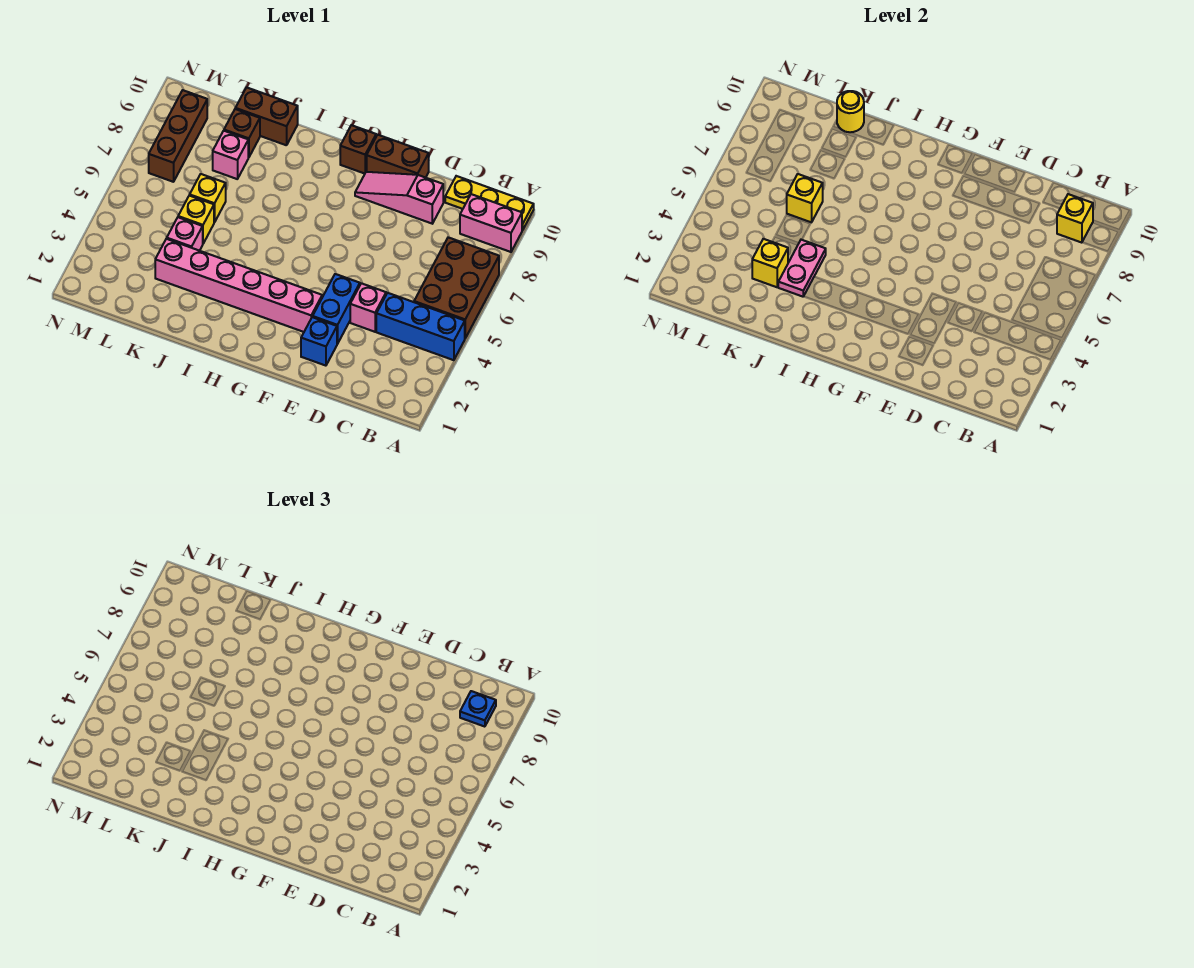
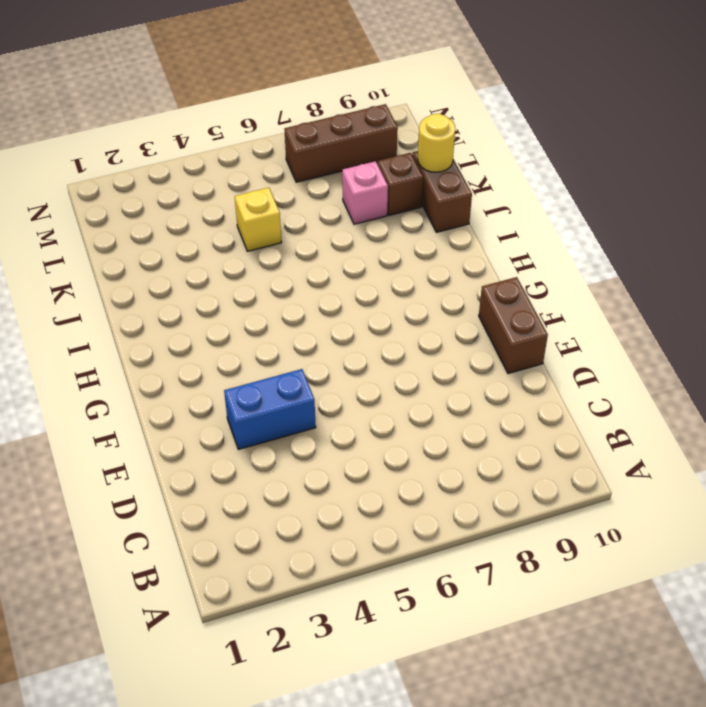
none -> blue 1x3 brick [376,293,465,360]
none -> brown 2x3 brick [414,237,499,338]
none -> pink 1x2 brick [460,194,522,252]

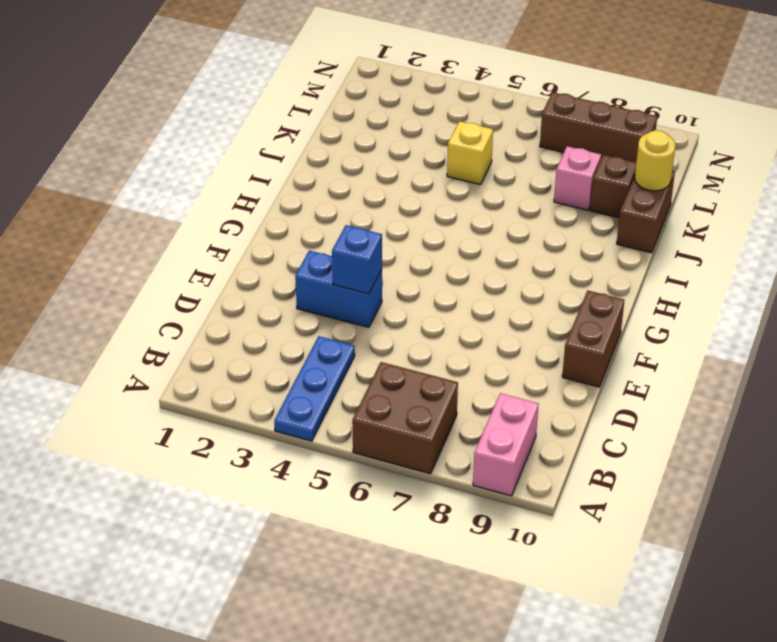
blue 1x3 plate [274,336,355,441] -> blue 1x3 brick [376,293,465,360]
brown 2x2 brick [352,362,458,474] -> brown 2x3 brick [414,237,499,338]
blue 1x1 brick [332,225,382,294] -> blue 1x1 brick moved to [301,317,337,366]
none -> yellow 1x3 plate [445,176,534,230]
none -> pink 1x1 brick [350,283,386,332]
none -> pink 1x3 slope [355,172,443,224]

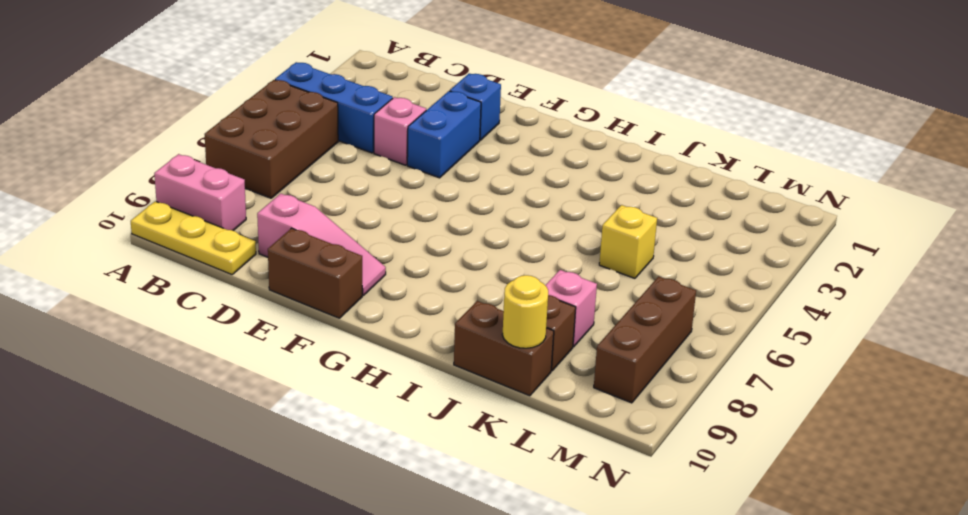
none -> pink 1x6 brick [155,239,322,332]
none -> brown 1x1 brick [340,125,376,174]
none -> pink 1x1 brick [167,217,203,251]

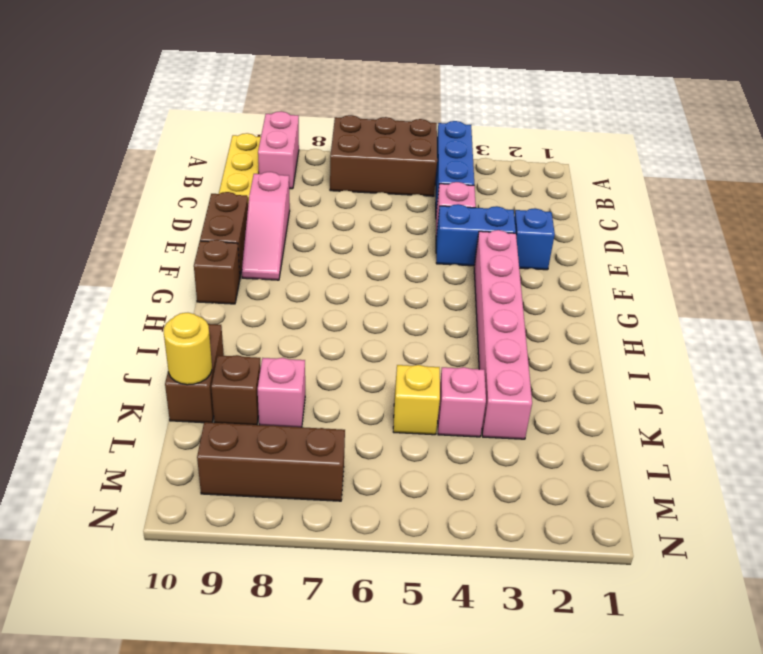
none -> yellow 1x1 brick [190,174,226,222]
none -> yellow 1x1 brick [1057,194,1093,243]
none -> pink 1x2 plate [778,240,826,297]

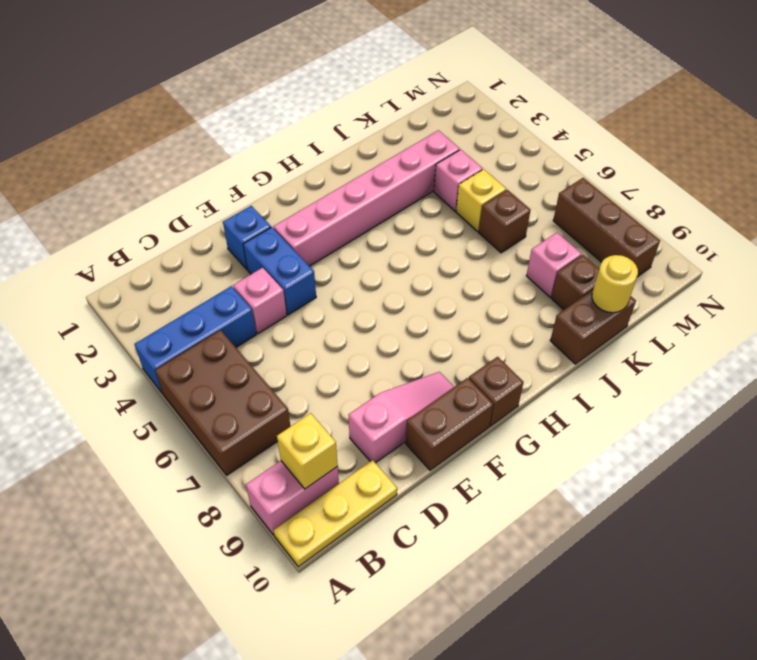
brown 1x1 brick [479,190,531,253] -> yellow 1x1 brick [190,174,226,222]
none -> pink 1x2 plate [778,240,826,297]
none -> yellow 1x1 brick [752,239,788,287]
none -> yellow 1x1 brick [787,174,823,222]

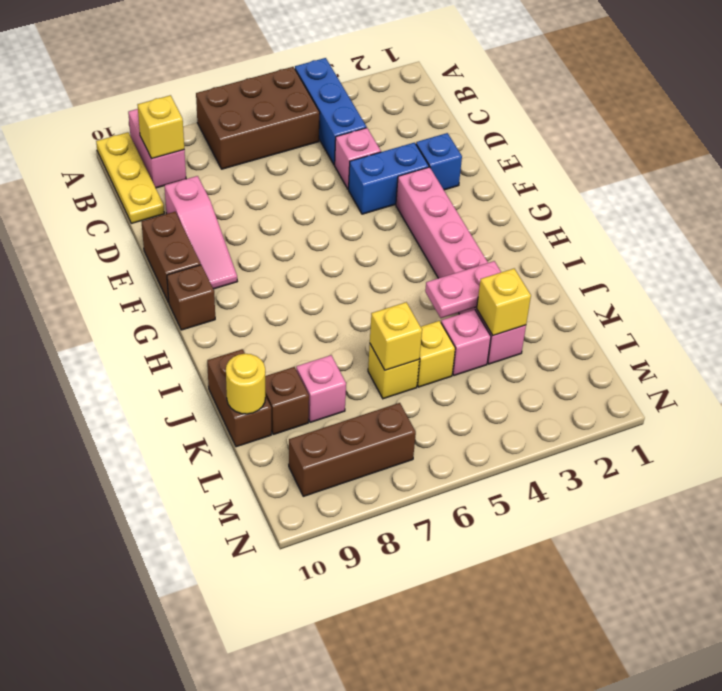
none -> blue 1x1 plate [460,691,496,727]

